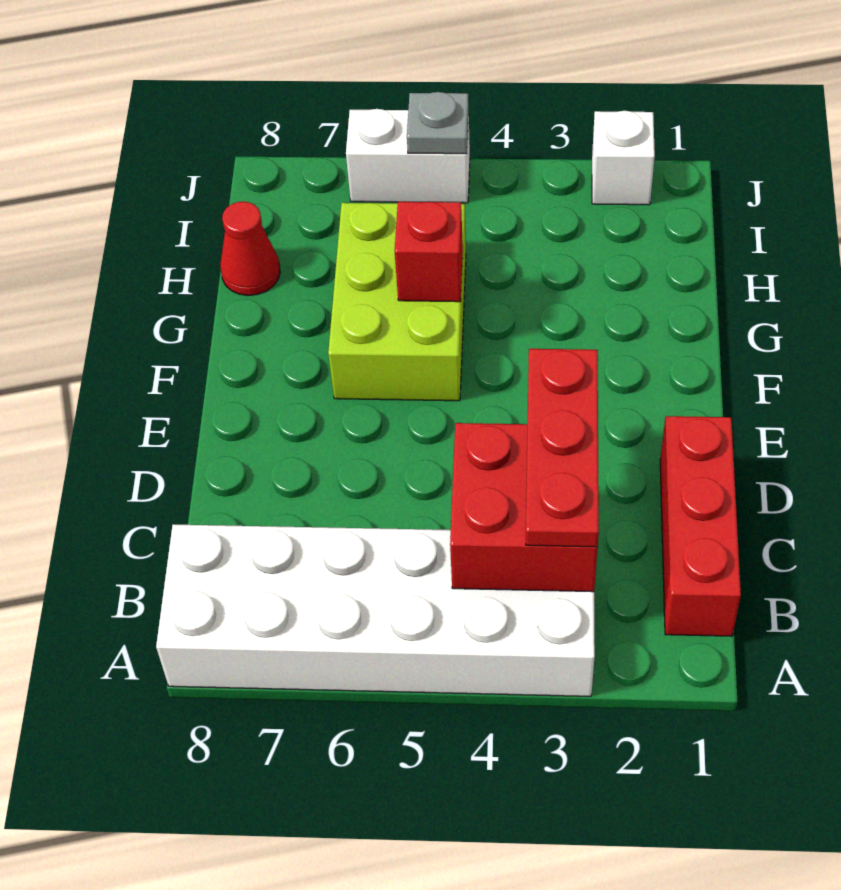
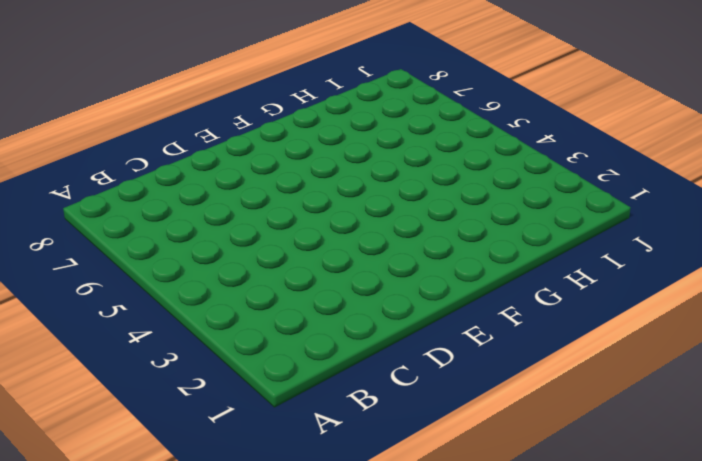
none -> white 2x6 brick [156,525,595,696]
none -> red 1x3 brick [660,416,741,636]

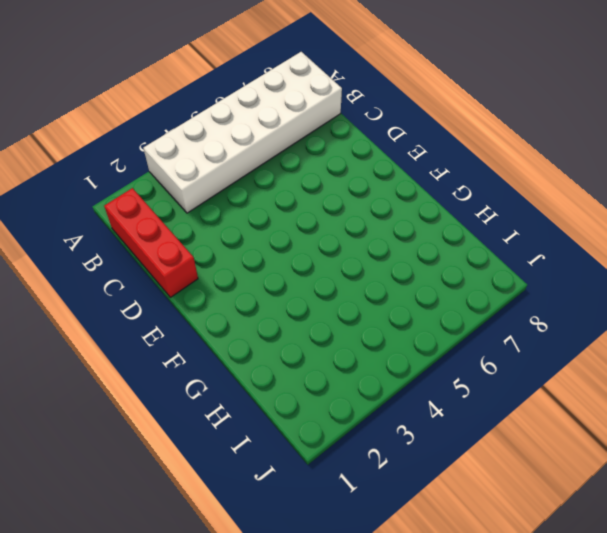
none -> lime 2x3 brick [328,203,466,401]
none -> red 1x1 cone [220,202,280,296]

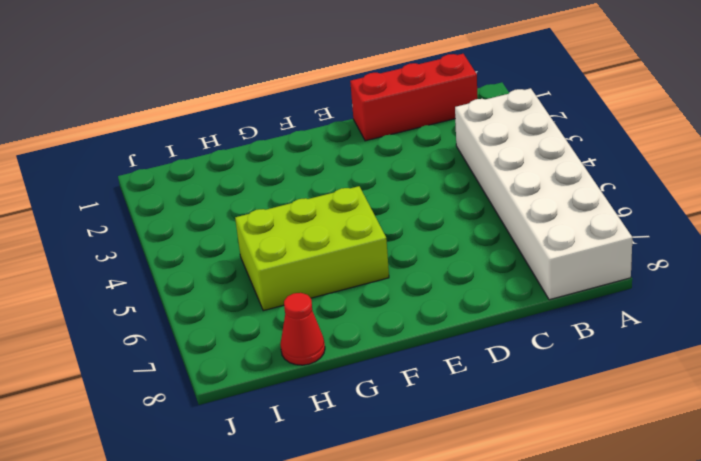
none -> white 1x1 brick [592,111,655,205]
none -> white 1x2 brick [346,109,470,203]

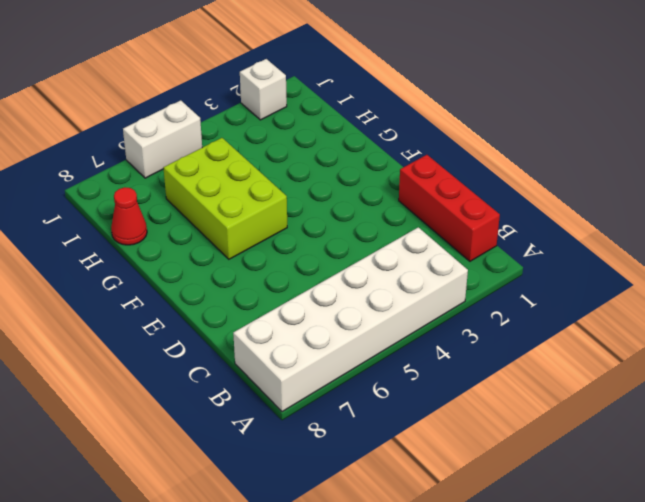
none -> red 2x2 brick [450,423,598,592]
none -> red 1x1 brick [395,202,463,302]

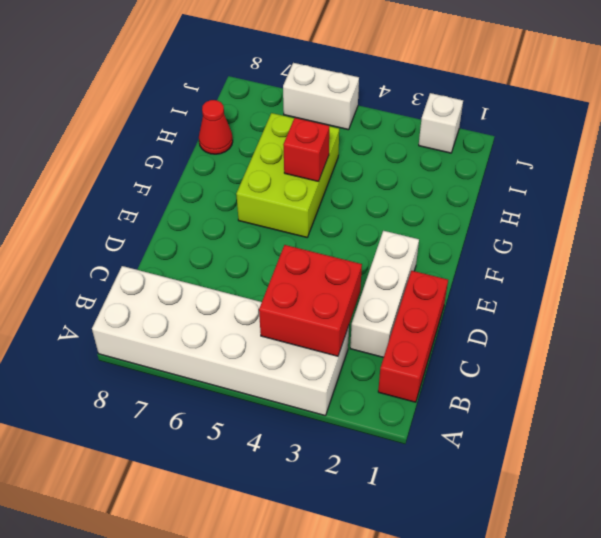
white 1x3 brick [350,231,419,357] -> none
none -> grey 1x1 plate [407,92,469,154]
none -> red 1x3 plate [526,349,599,547]

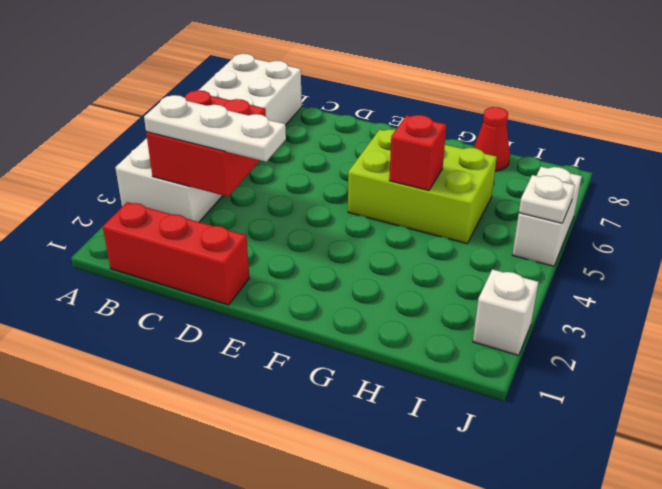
white 1x3 plate [144,95,286,162] -> red 1x3 plate [526,349,599,547]
white 1x1 plate [519,175,575,223] -> grey 1x1 plate [407,92,469,154]

